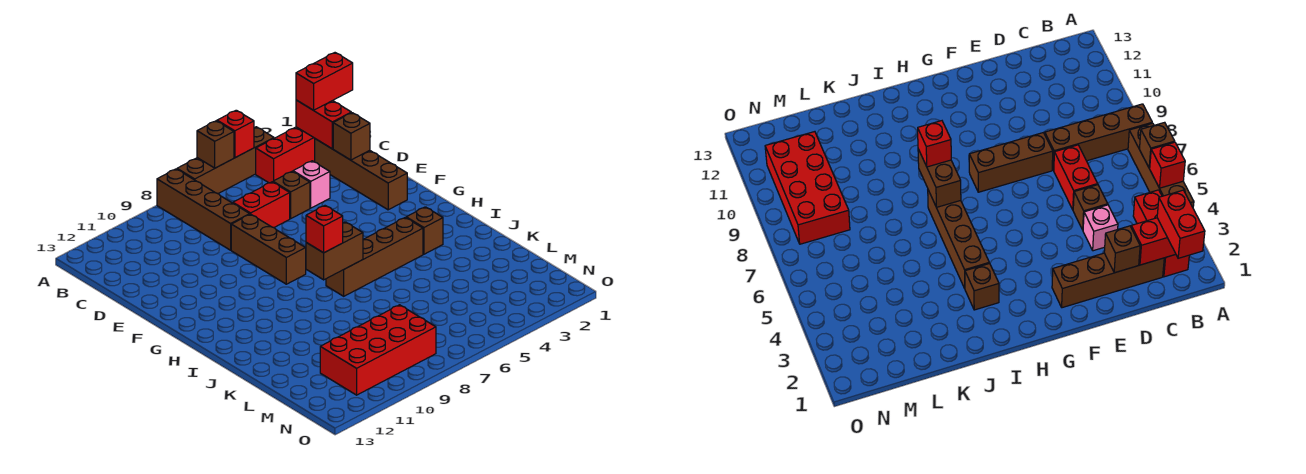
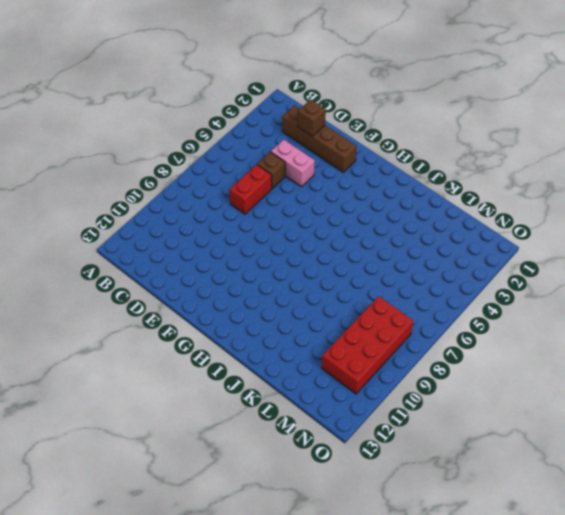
pink 1x2 brick [271,140,315,187] -> pink 1x1 brick [293,161,330,208]
none -> brown 1x4 brick [177,127,274,194]
none -> brown 1x4 brick [157,169,250,250]
none -> red 1x3 brick [256,127,315,183]

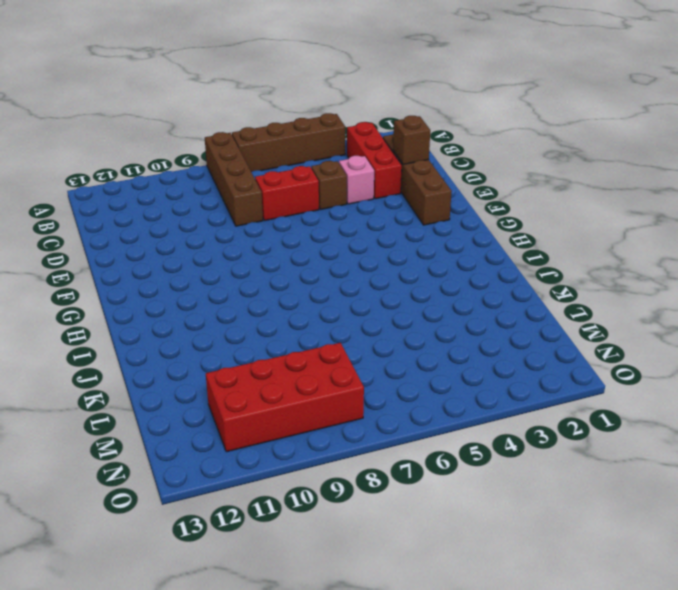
red 1x3 brick [347,122,402,199] -> red 1x3 brick turned to [256,127,315,183]
none -> brown 1x3 brick [231,214,306,284]
none -> brown 1x1 brick [406,207,443,254]
none -> brown 1x4 brick [326,217,423,296]

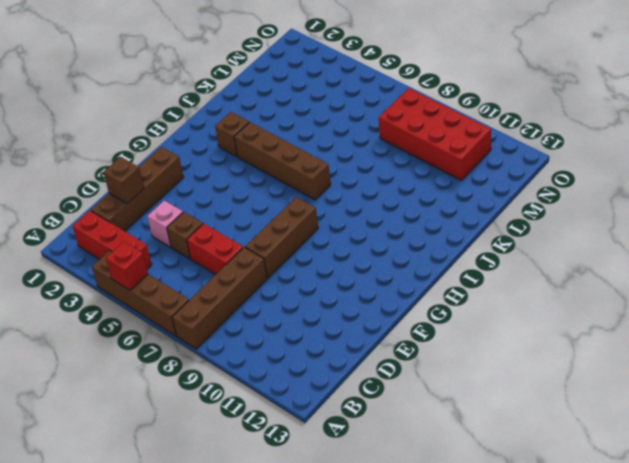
none -> brown 1x1 brick [197,121,234,168]
none -> red 1x2 brick [296,100,351,149]
none -> brown 1x2 brick [306,222,363,280]

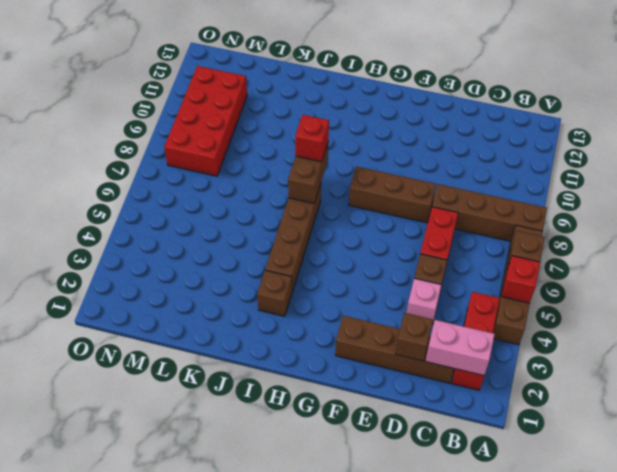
pink 1x2 brick [425,320,495,376] -> red 1x2 brick [296,100,351,149]
none -> red 1x2 brick [296,53,353,110]

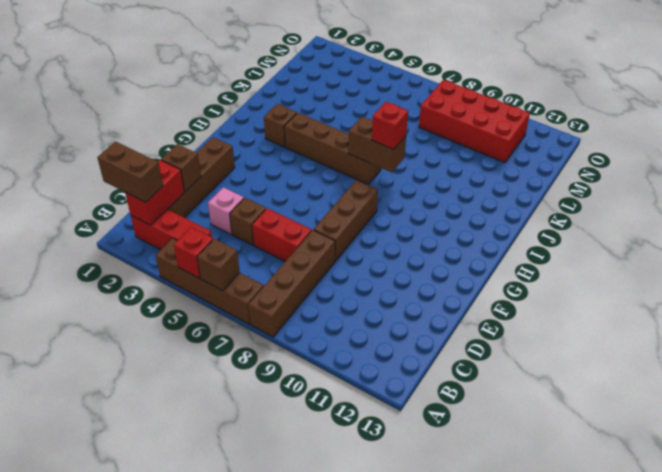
brown 1x2 brick [97,142,163,202] -> red 1x2 brick [296,53,353,110]

